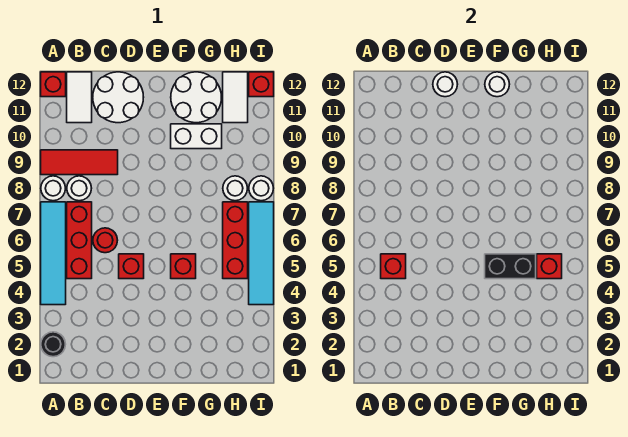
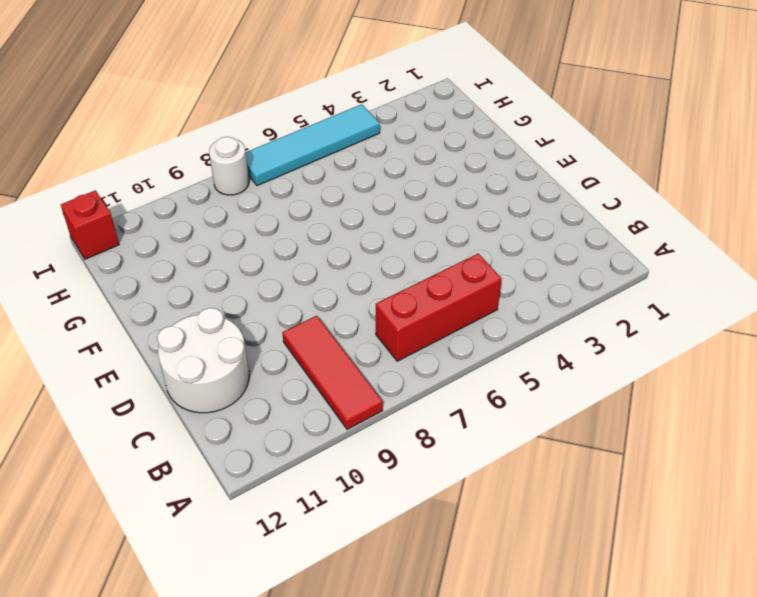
none -> black 1x1 round brick [41,332,66,357]
none -> cyan 1x4 tile [41,202,66,305]
none -> white 1x1 round brick [41,176,66,201]

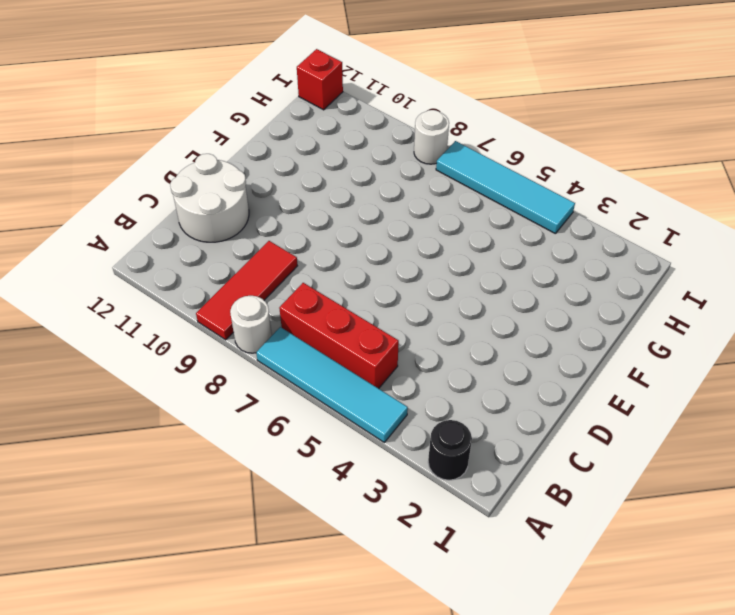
none -> red 1x1 brick [41,72,66,97]
none -> white 1x1 round brick [67,176,92,201]
none -> white 1x2 tile [67,72,92,123]

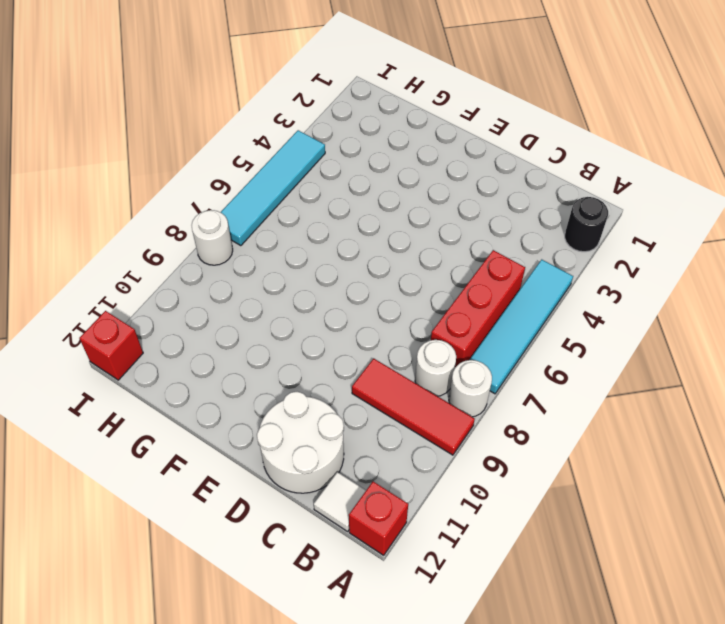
white 1x1 tile [314,472,366,532] -> white 1x2 tile [67,72,92,123]
none -> red 1x1 round brick [93,228,118,253]
none -> red 1x1 brick [119,254,144,279]
none -> red 1x1 brick [171,254,196,279]

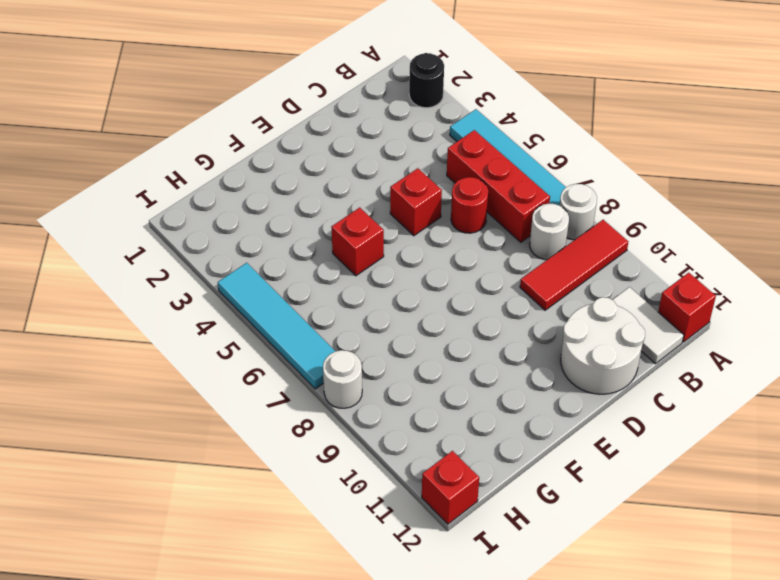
none -> white 1x2 brick [171,124,222,149]
none -> white 2x2 round brick [171,72,222,123]
none -> red 1x3 brick [223,202,248,279]

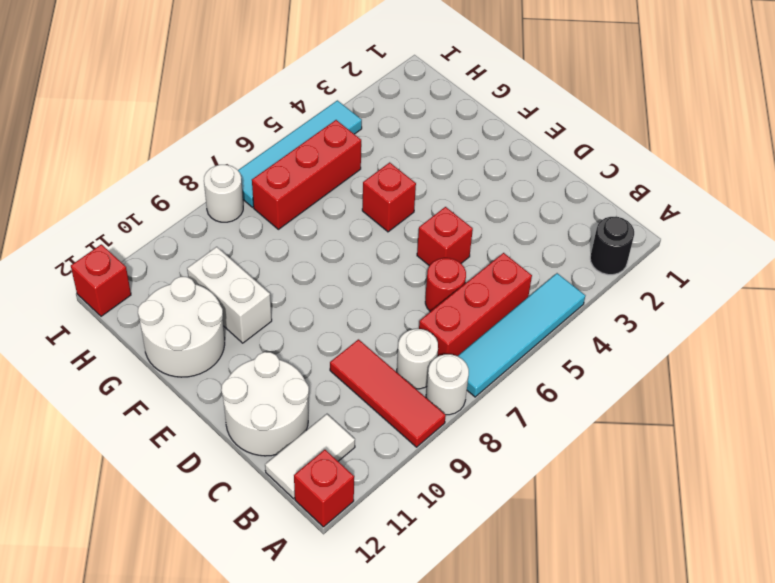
none -> white 1x1 round brick [223,176,248,201]
none -> white 1x2 tile [223,72,248,123]
none -> red 1x1 brick [381,254,406,279]

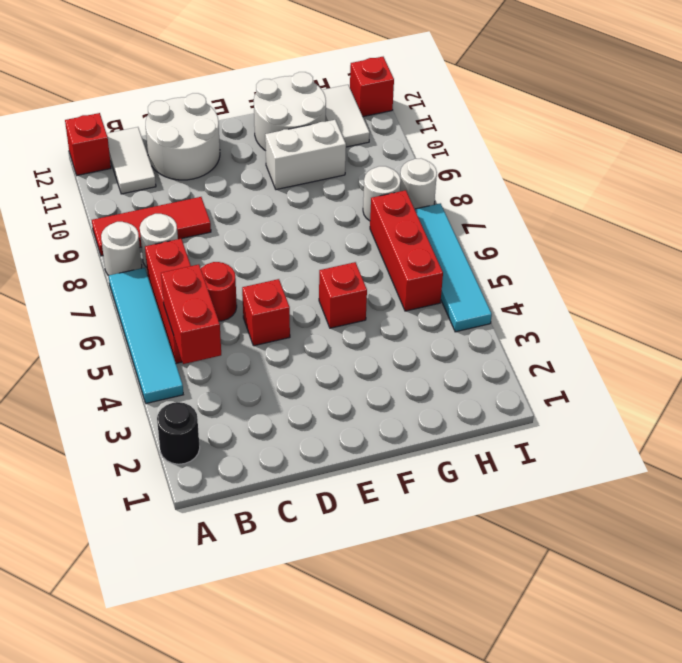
red 1x2 brick [161,265,221,364] -> red 1x1 brick [381,254,406,279]
none -> white 1x1 round brick [433,72,458,97]
none -> black 1x2 brick [485,254,536,279]
none -> white 1x1 round brick [485,72,510,97]

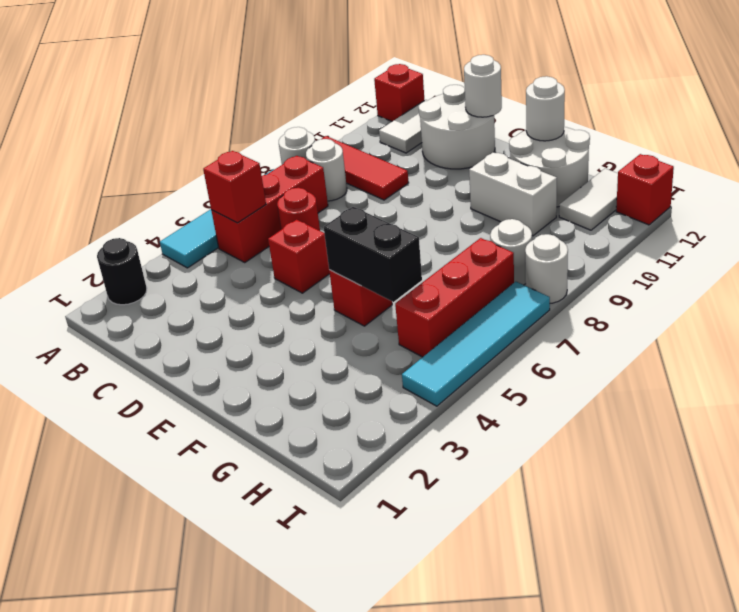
none -> red 1x1 brick [537,254,562,279]

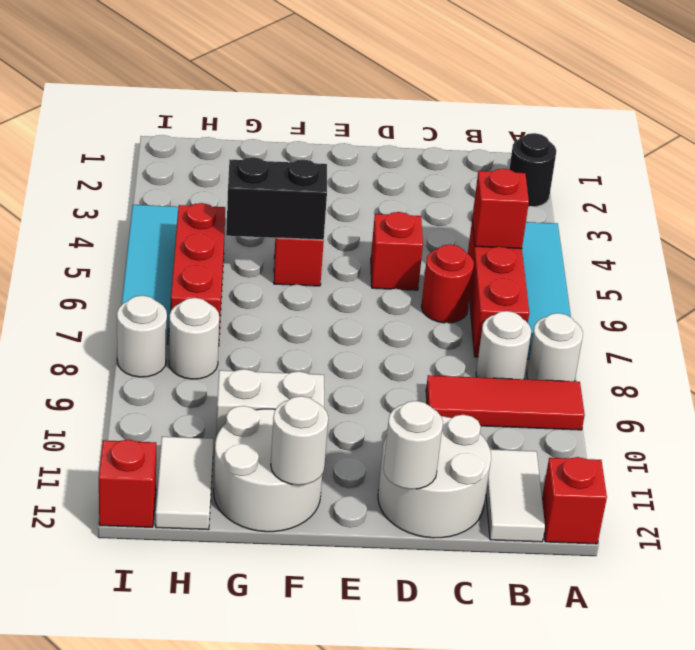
none -> red 1x1 brick [537,254,562,279]

